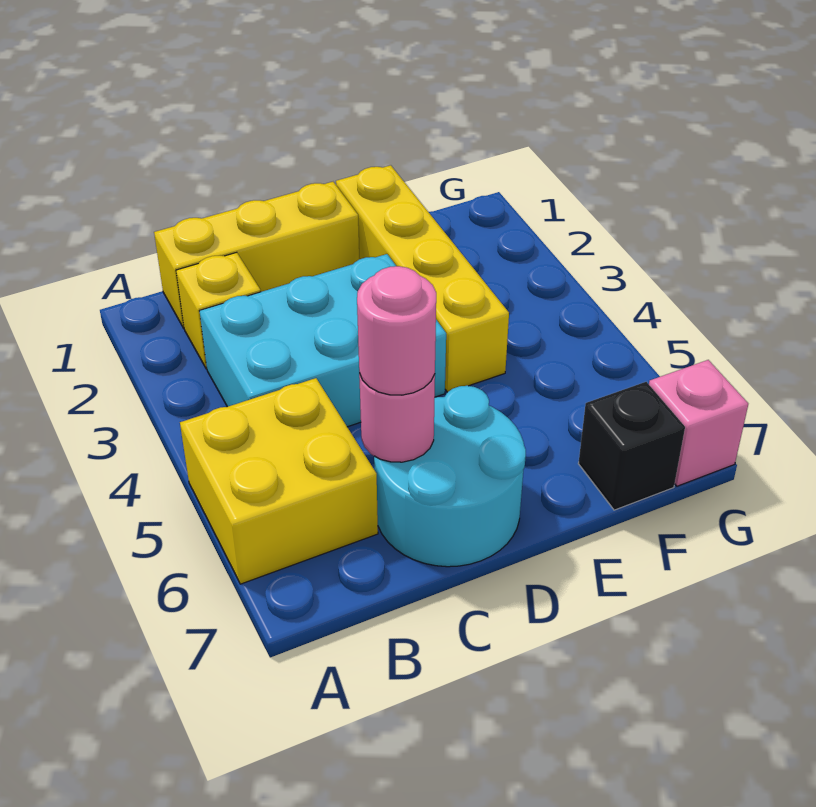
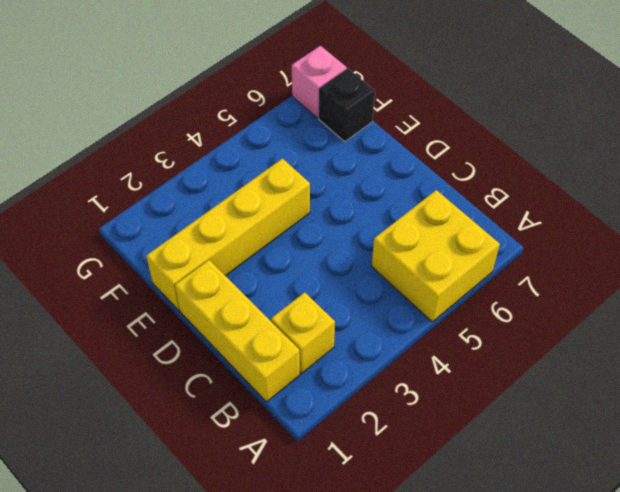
none -> cyan 2x3 brick [200,254,446,427]
none -> cyan 2x2 round brick [374,386,526,567]

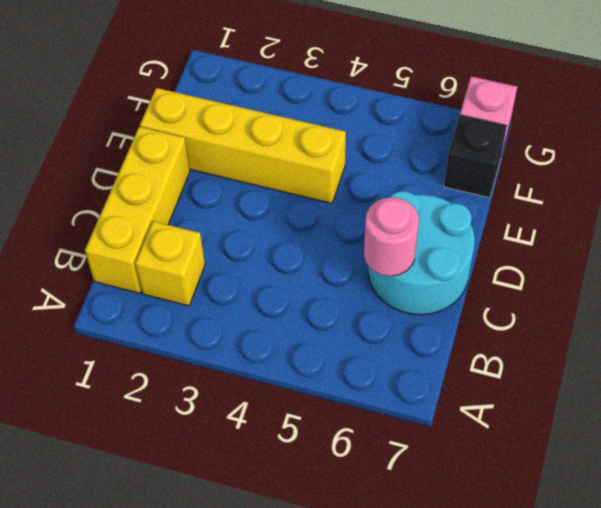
none -> yellow 2x2 brick [180,378,378,584]
none -> cyan 2x3 brick [200,254,446,427]

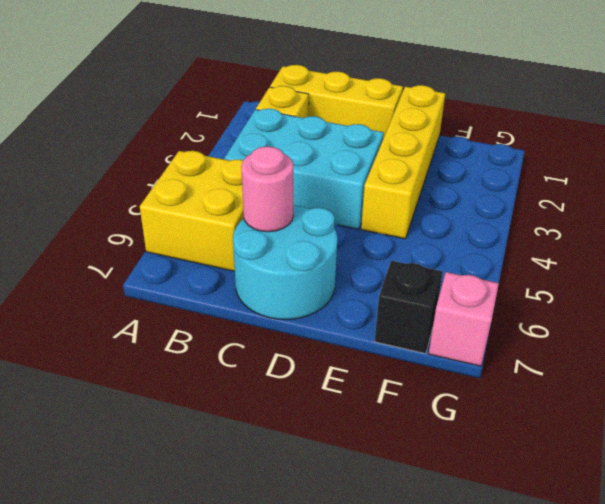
none -> pink 1x1 round brick [357,266,436,395]

